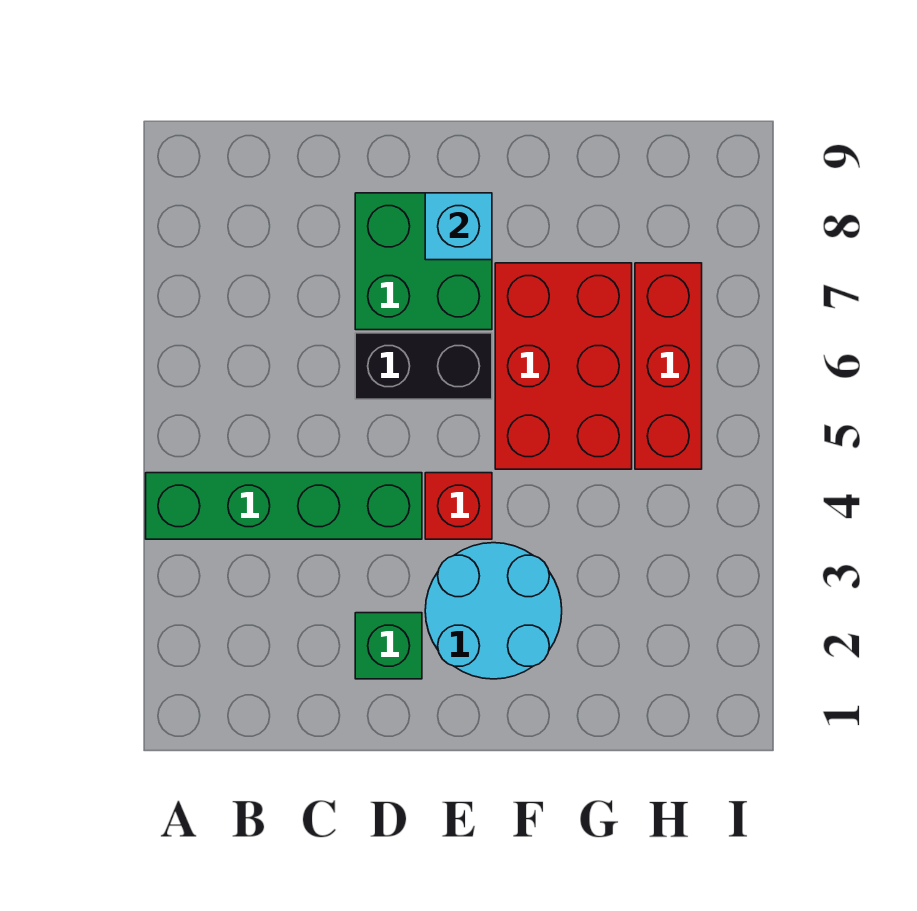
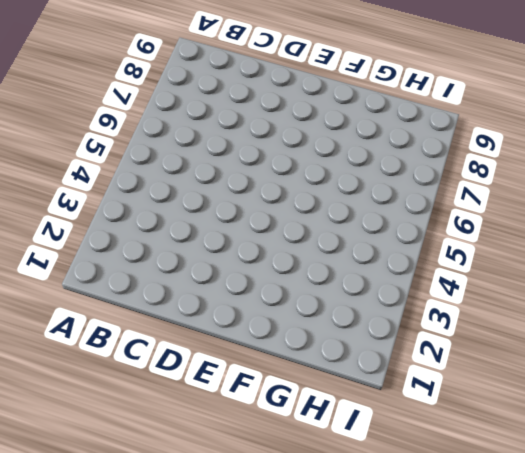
none -> green 1x4 brick [146,473,422,539]
none -> green 1x1 brick [355,613,422,679]

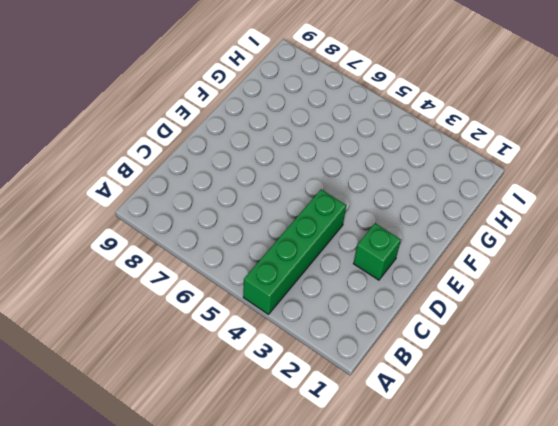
none -> black 1x2 brick [355,333,492,399]
none -> green 2x2 brick [355,193,492,330]

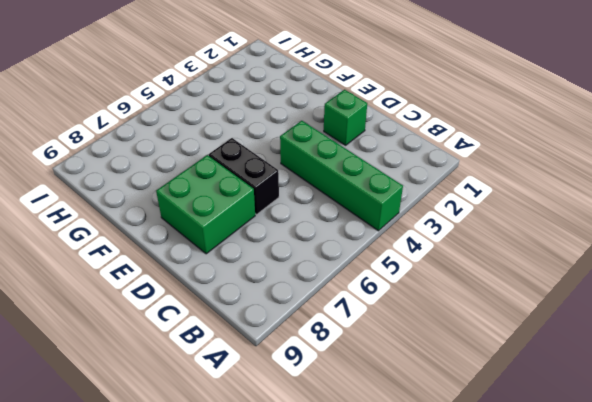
none -> cyan 2x2 round brick [425,543,562,679]
none -> red 1x1 brick [425,473,492,539]

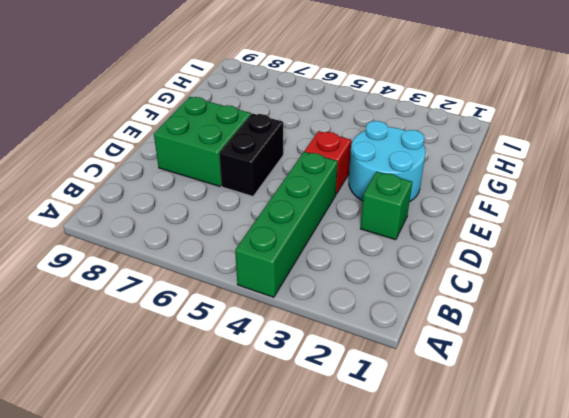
none -> red 2x3 brick [495,263,632,469]
none -> red 1x3 brick [635,263,702,469]

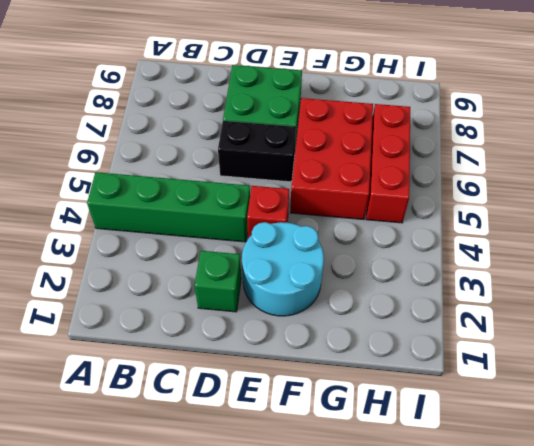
none -> cyan 1x1 brick [425,193,492,260]

